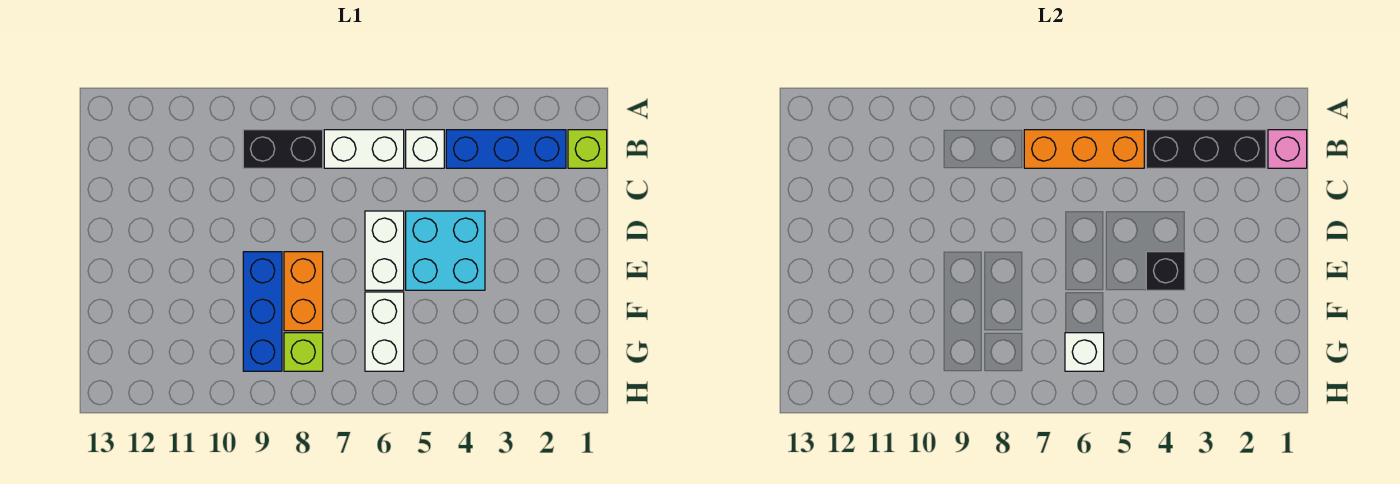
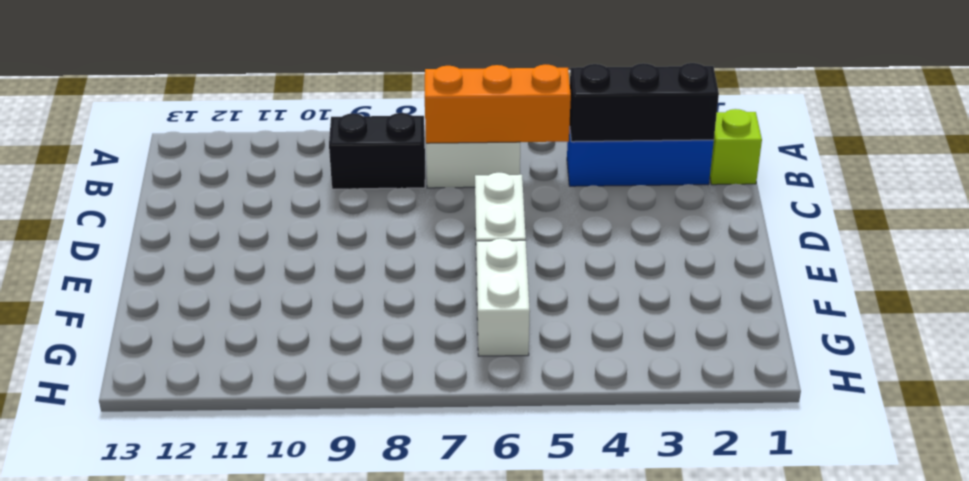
none -> white 1x1 brick [406,130,444,168]
none -> cyan 2x2 brick [406,211,485,290]
none -> orange 1x2 brick [284,252,323,331]

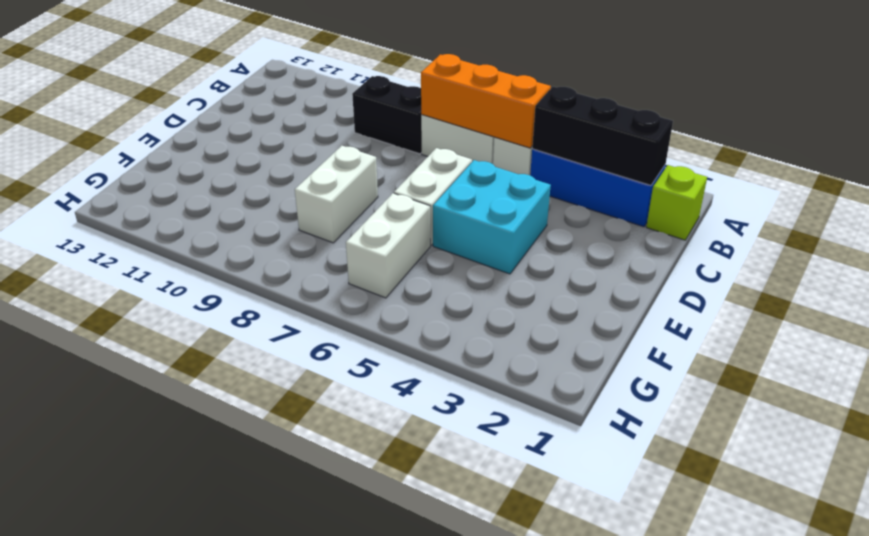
white 1x2 brick [295,146,378,243] -> orange 1x2 brick [284,252,323,331]
none -> blue 1x3 brick [243,252,282,371]
none -> lime 1x1 brick [284,333,323,371]
none -> pink 1x1 brick [1268,130,1307,168]

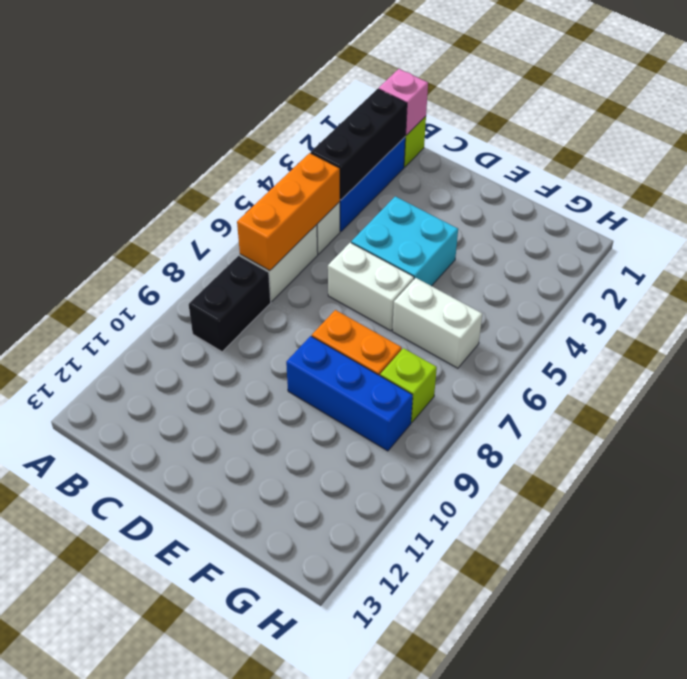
none -> black 1x1 brick [1146,252,1185,290]
none -> white 1x1 brick [1065,333,1104,371]

